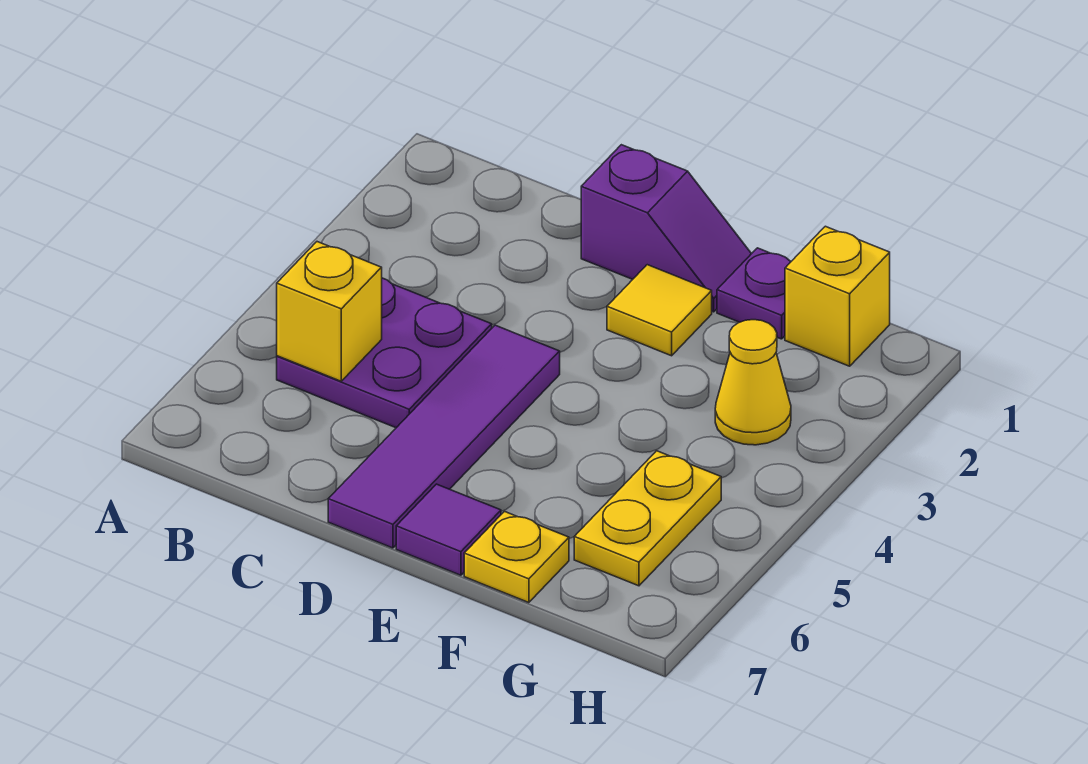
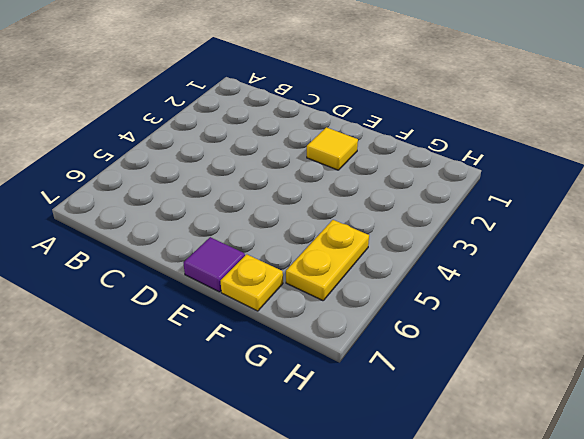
none -> purple 2x2 plate [277,278,492,428]
none -> purple 1x2 slope [581,145,751,312]

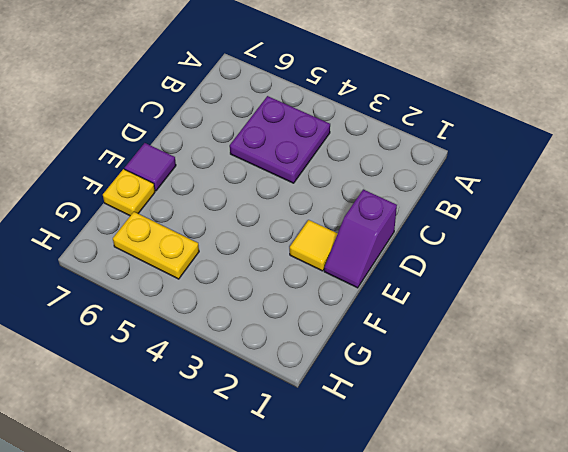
none -> purple 1x4 tile [328,325,560,548]
none -> purple 1x1 plate [717,248,791,339]

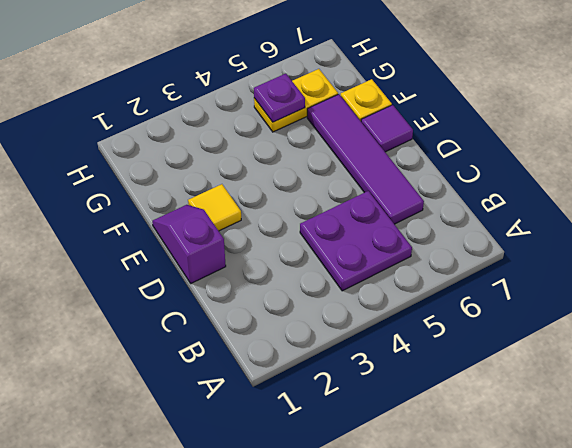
purple 1x4 tile [307,94,424,224] -> purple 1x4 tile turned to [328,325,560,548]
purple 1x1 plate [254,73,305,122] -> purple 1x1 plate moved to [717,248,791,339]
none -> yellow 1x1 brick [785,226,890,366]
none -> yellow 1x1 cone [715,320,791,445]

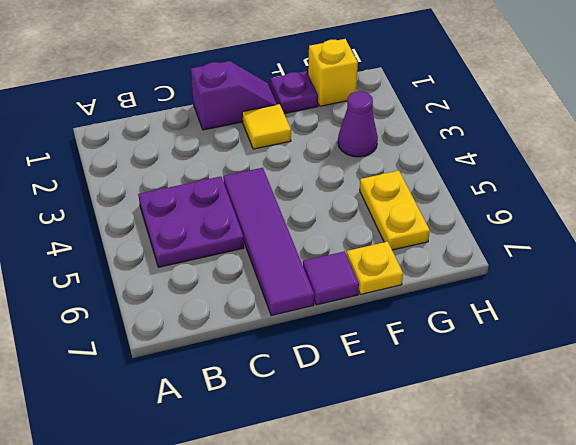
purple 1x1 cone [338,91,378,157] -> yellow 1x1 cone [715,320,791,445]
none -> yellow 1x1 brick [277,242,382,381]

